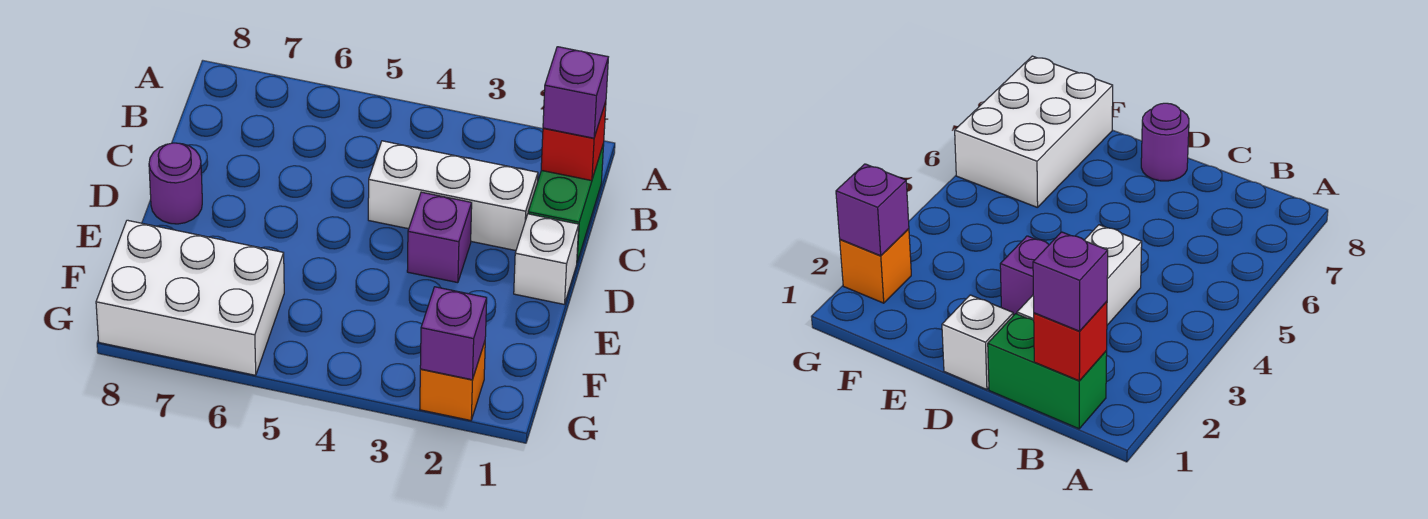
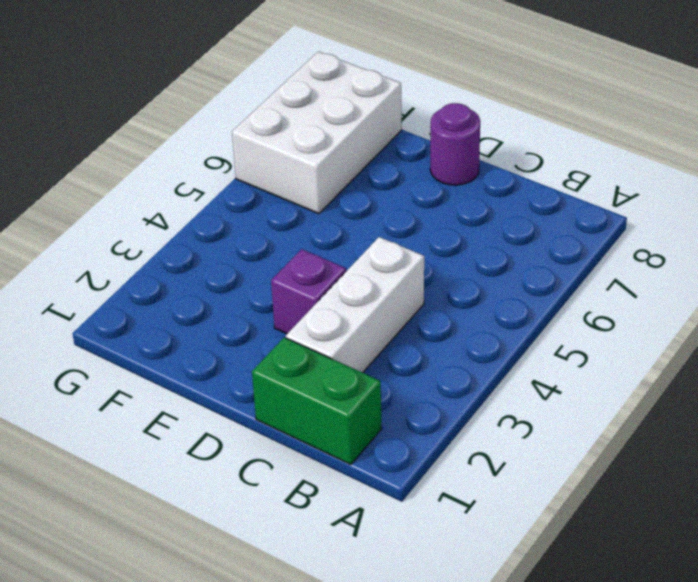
none -> white 1x1 brick [514,214,579,304]
none -> orange 1x1 brick [420,342,485,421]

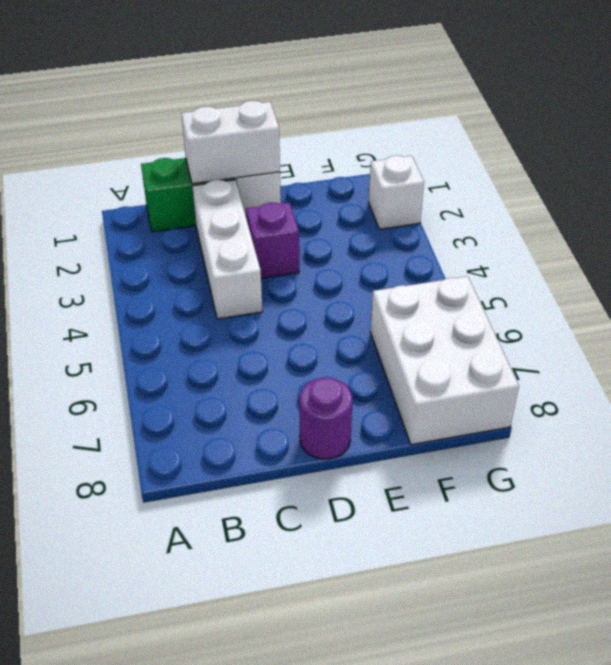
white 1x2 brick [181,101,280,184] -> none
white 1x1 brick [369,155,424,229] -> orange 1x1 brick [420,342,485,421]
none -> red 1x1 brick [541,102,606,181]
none -> purple 1x1 brick [420,287,487,380]

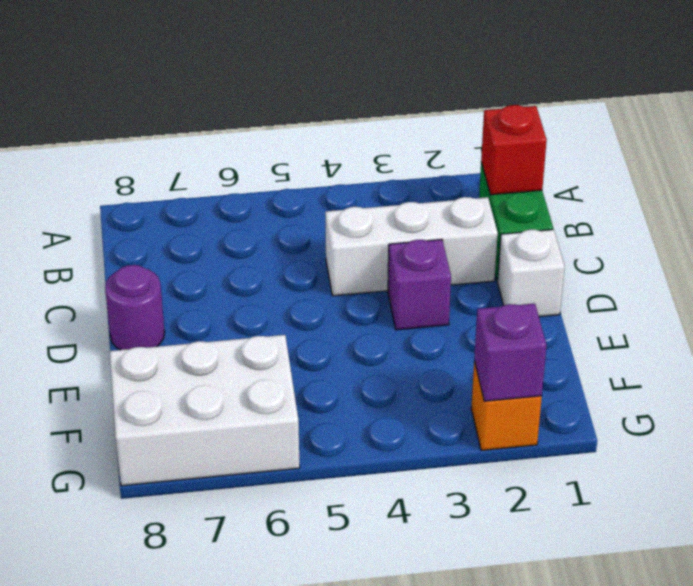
none -> purple 1x1 brick [543,47,608,138]

